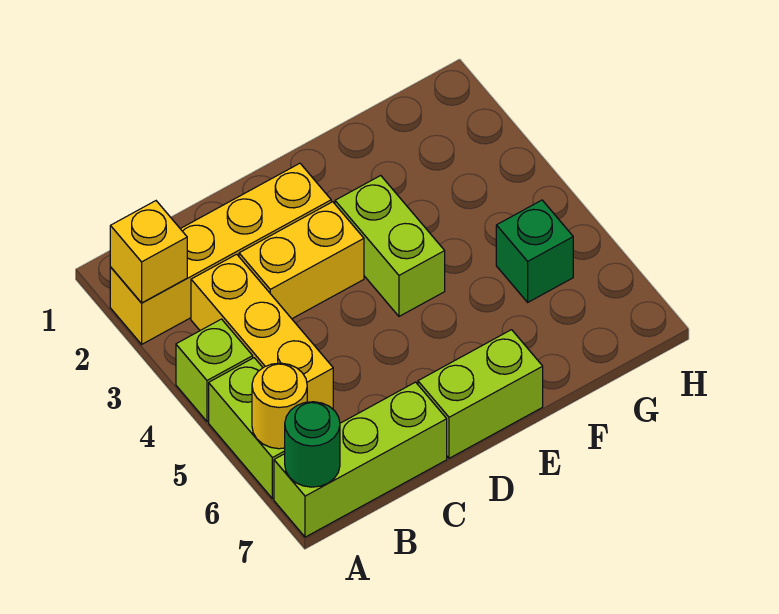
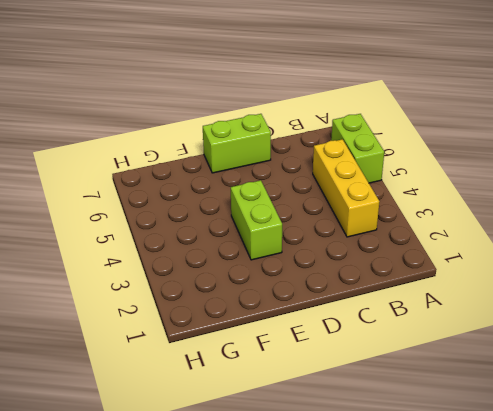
none -> yellow 1x4 brick [110,163,331,344]
none -> lime 1x1 brick [176,319,253,421]
none -> lime 1x3 brick [274,382,447,537]

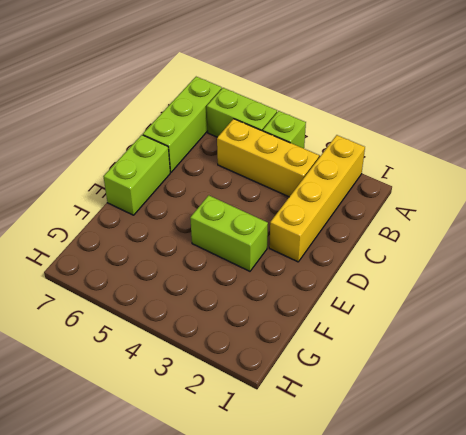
none -> yellow 1x2 brick [239,202,364,319]
none -> green 1x1 brick [496,200,573,302]
none -> yellow 1x1 brick [110,201,187,303]

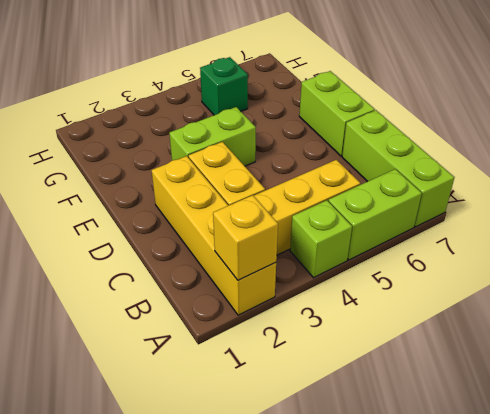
none -> yellow 1x1 round brick [252,363,307,449]
none -> green 1x1 round brick [285,402,340,487]

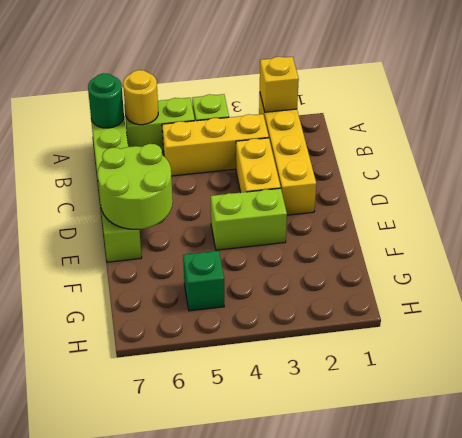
lime 2x2 round brick [97,144,173,229] -> none

